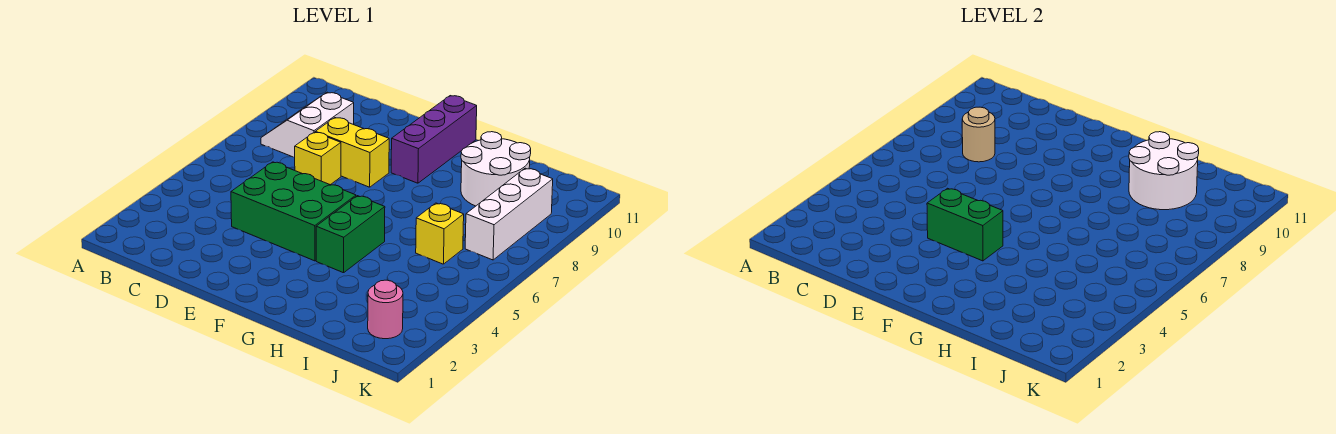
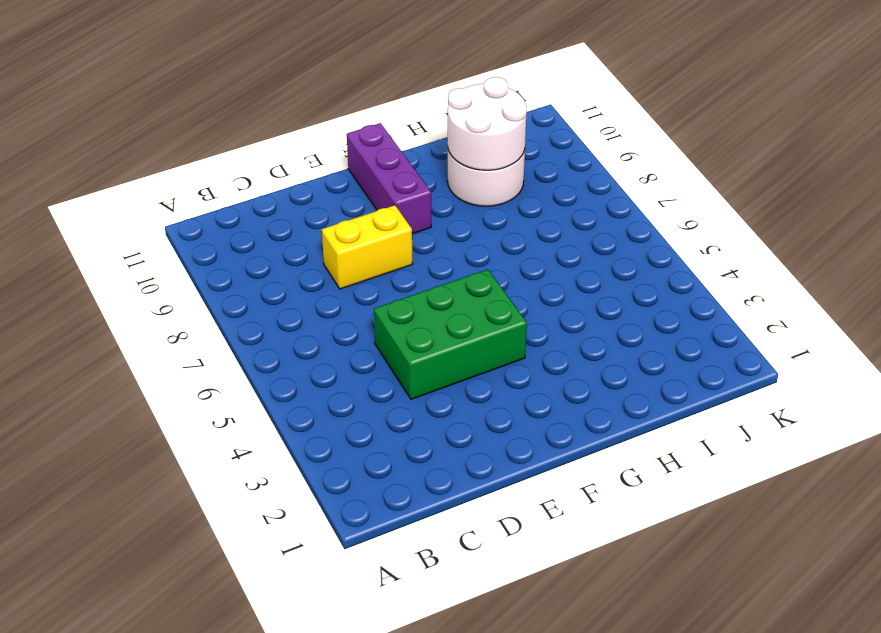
none -> white 2x2 slope [261,92,354,157]
none -> yellow 1x1 brick [295,132,341,185]
none -> green 1x2 brick [316,196,385,273]

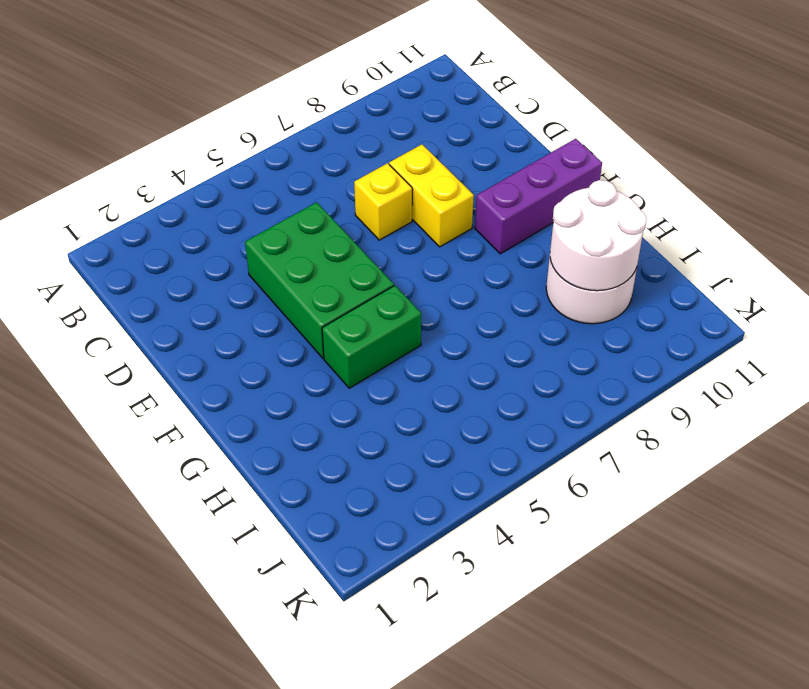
none -> white 2x2 slope [261,92,354,157]
none -> yellow 1x1 brick [416,203,464,264]
none -> pink 1x1 round brick [368,280,403,339]

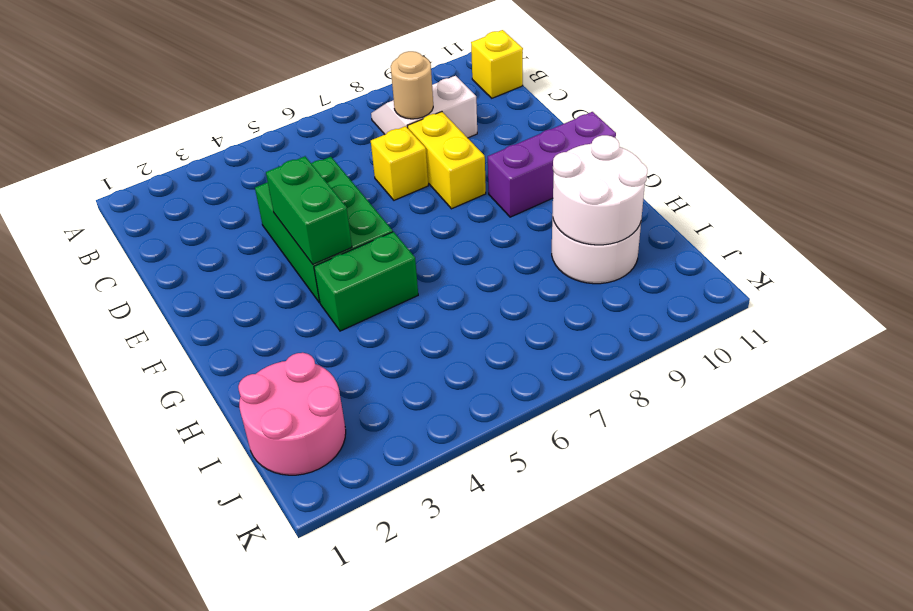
yellow 1x1 brick [471,30,523,98] -> yellow 1x1 brick moved to [416,203,464,264]
pink 2x2 round brick [238,353,346,475] -> pink 1x1 round brick [368,280,403,339]
none -> white 1x3 brick [465,168,553,260]

